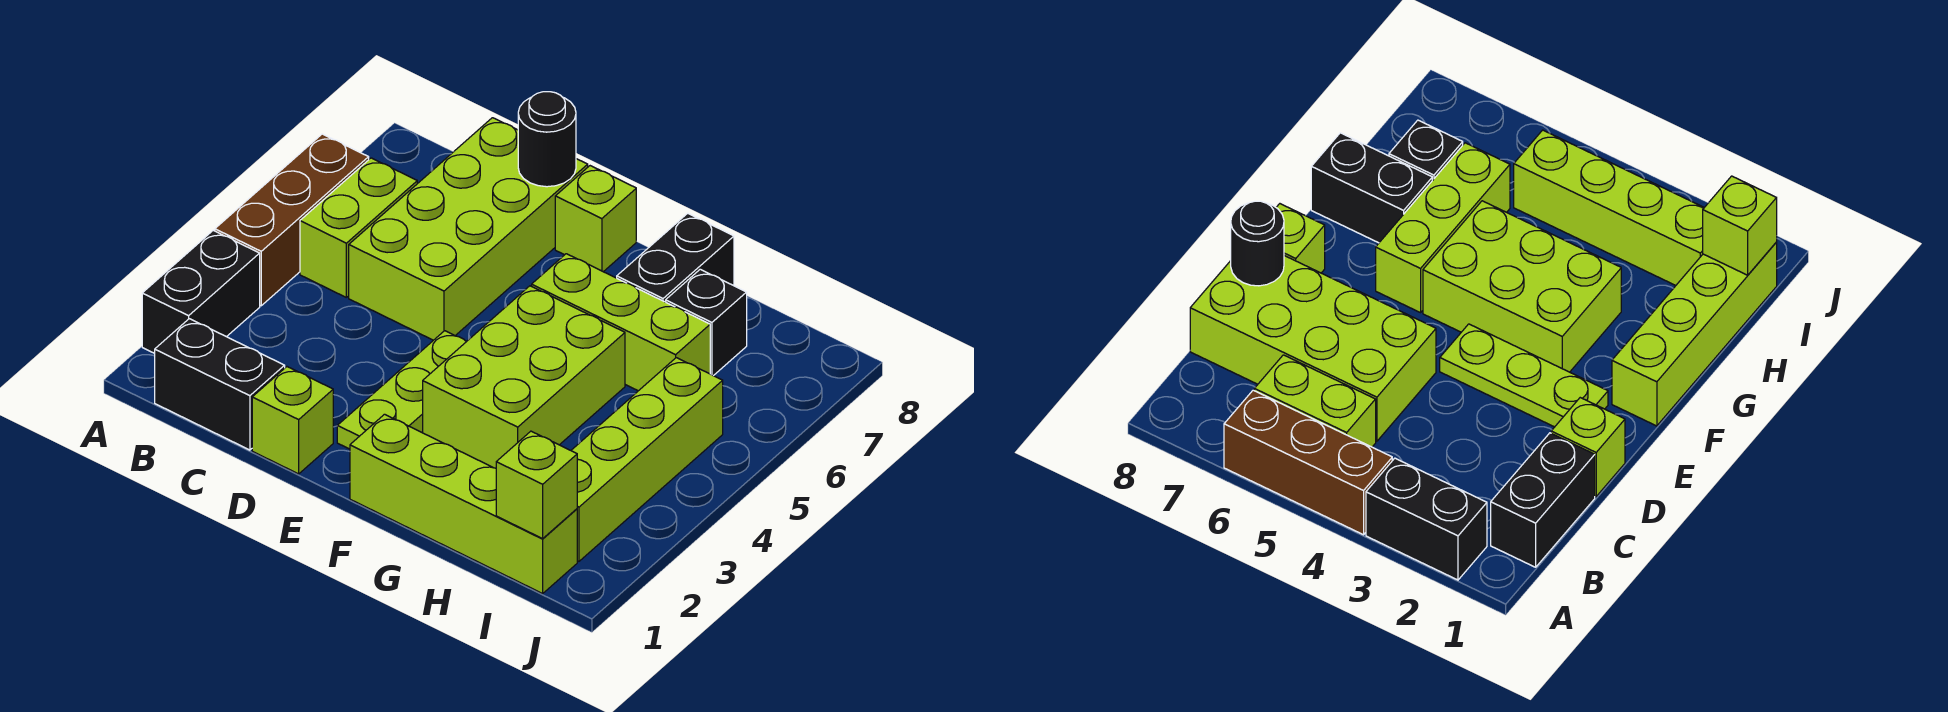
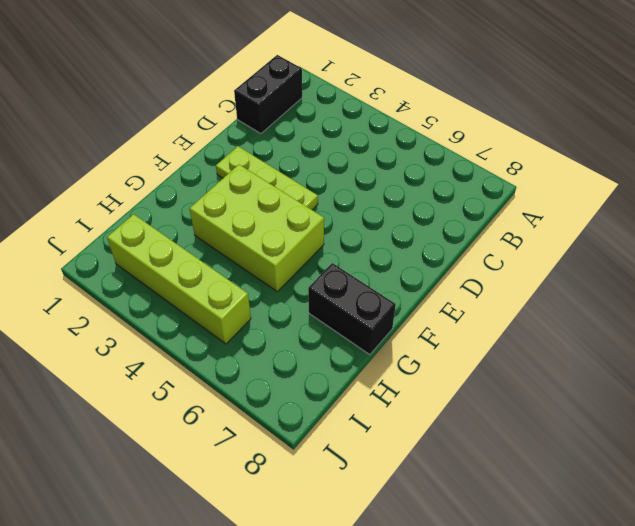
none -> black 1x2 brick [142,230,260,353]
none -> brown 1x3 brick [215,134,369,306]
none -> lime 1x2 brick [300,158,417,297]

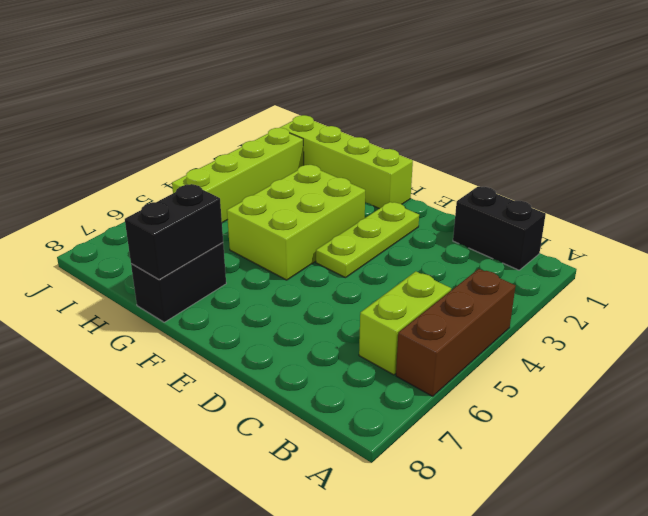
black 1x2 brick [125,184,223,280] -> black 1x2 brick moved to [142,230,260,353]
none -> lime 2x4 brick [349,118,588,340]
none -> lime 1x1 brick [252,367,333,474]
none -> lime 1x1 brick [555,166,636,272]

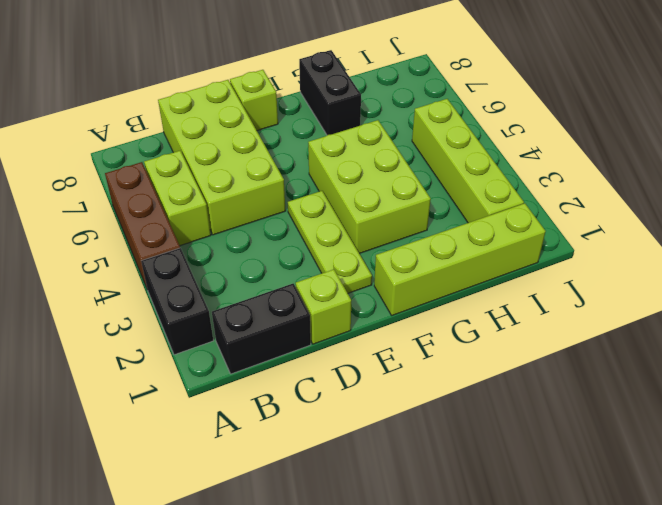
none -> lime 1x3 brick [532,254,710,391]
none -> black 1x1 brick [666,269,747,376]
none -> black 1x1 round brick [518,92,576,187]

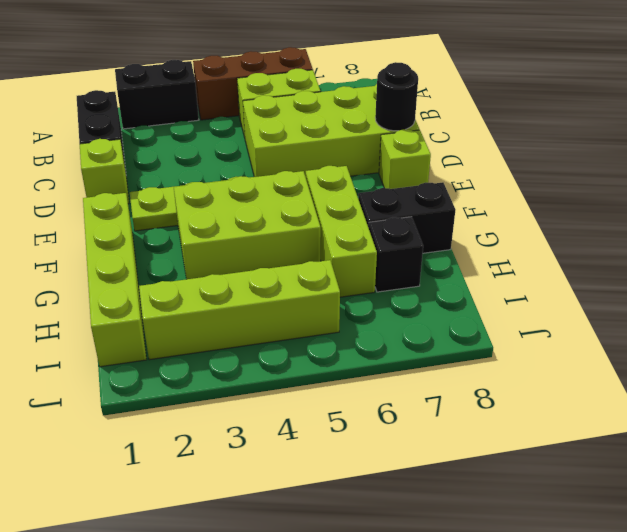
none -> lime 1x1 brick [496,431,577,539]

